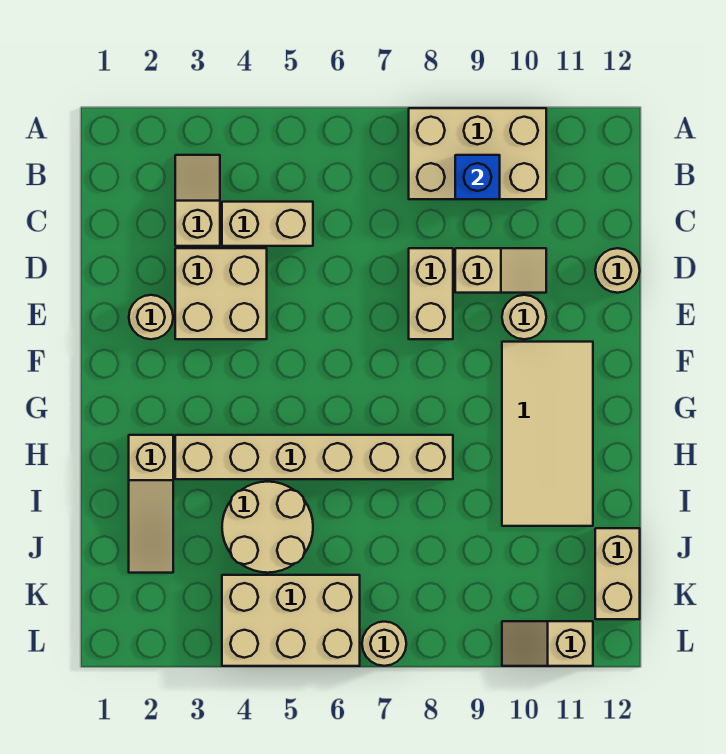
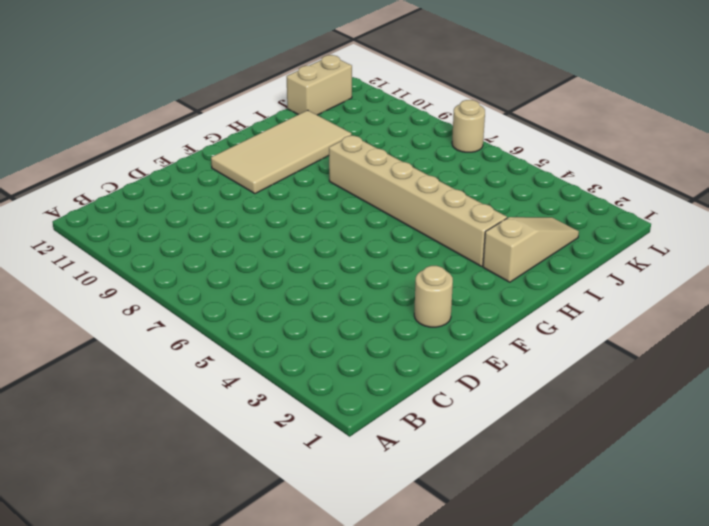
none -> tan 2x3 brick [409,108,546,199]
none -> tan 1x2 slope [175,155,220,246]
none -> tan 1x2 brick [222,202,313,246]

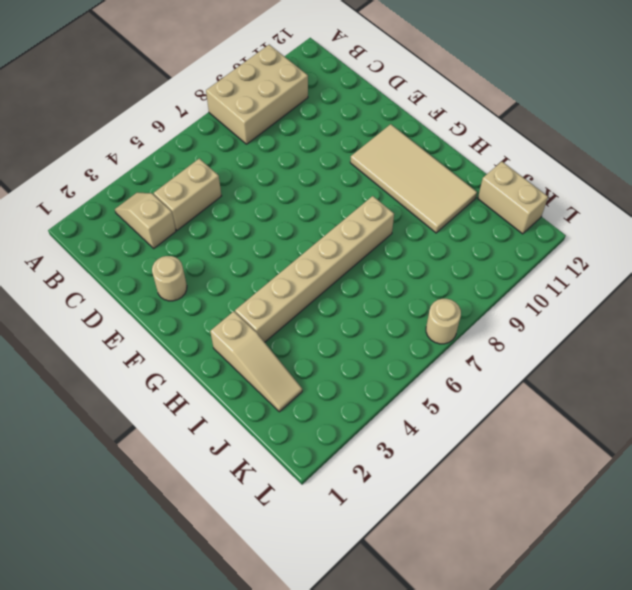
none -> tan 2x2 brick [175,248,267,339]
none -> tan 1x2 brick [409,248,453,339]
none -> tan 1x2 slope [455,248,546,293]

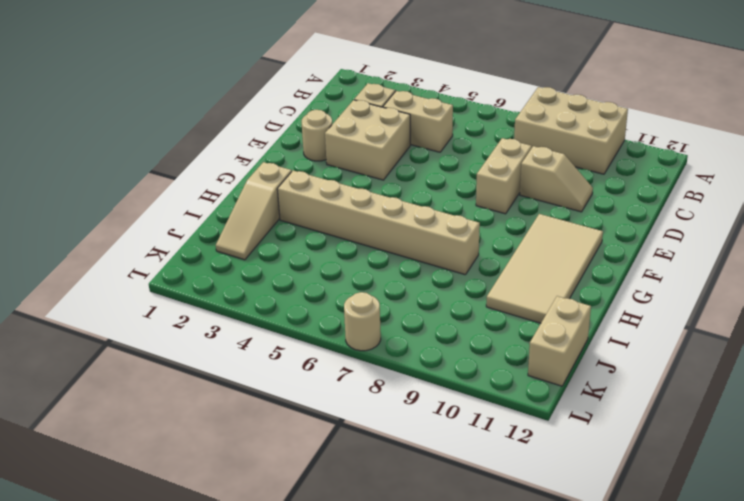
none -> tan 1x1 round brick [595,248,640,293]
none -> tan 1x1 round brick [502,295,546,339]
none -> tan 2x2 round brick [222,482,313,573]

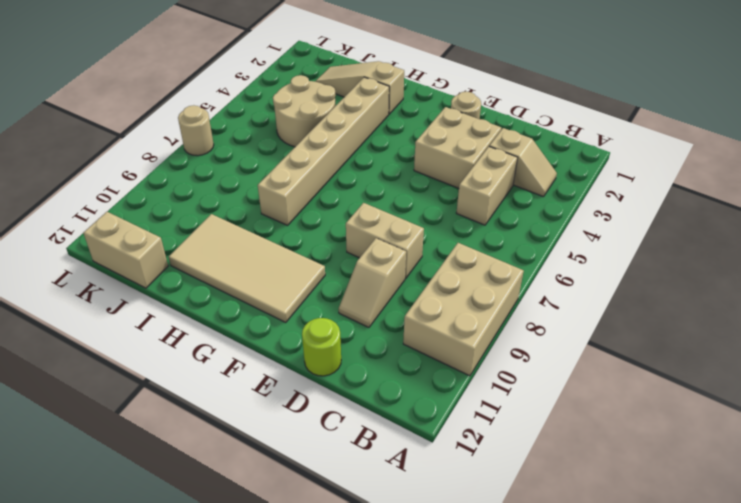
lime 1x1 round brick [302,318,341,376] -> tan 1x1 round brick [595,248,640,293]
none -> tan 1x1 round brick [502,295,546,339]
none -> tan 2x3 brick [222,575,360,666]
none -> tan 1x2 slope [502,621,593,666]

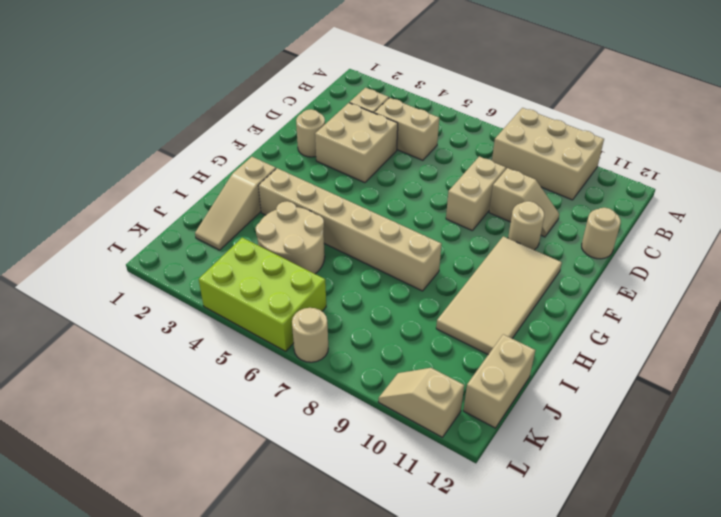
lime 2x3 brick [199,238,326,351] -> tan 2x3 brick [222,575,360,666]
none -> blue 1x1 brick [455,155,500,199]

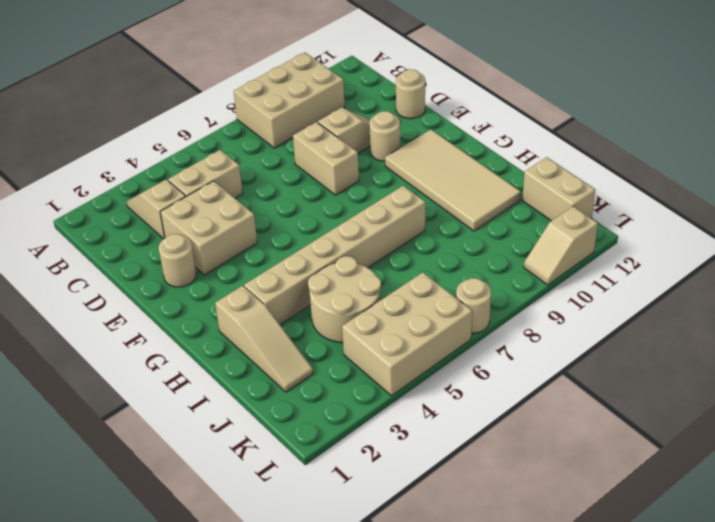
none -> blue 1x1 brick [455,155,500,199]

